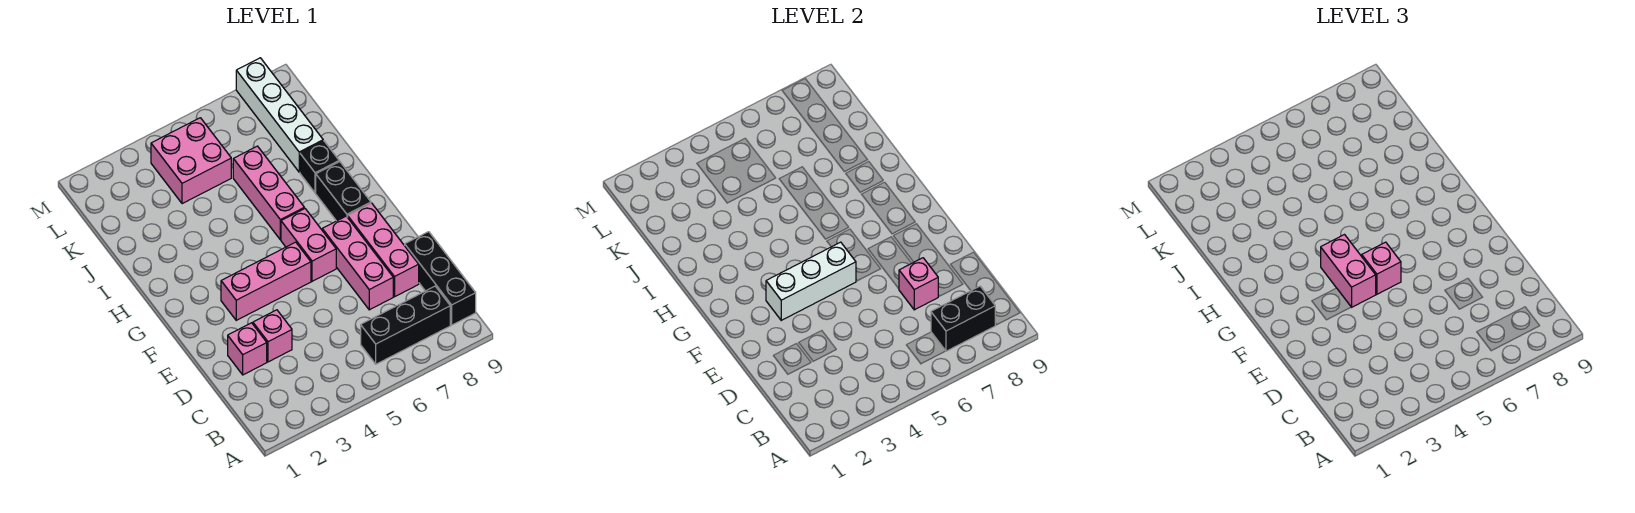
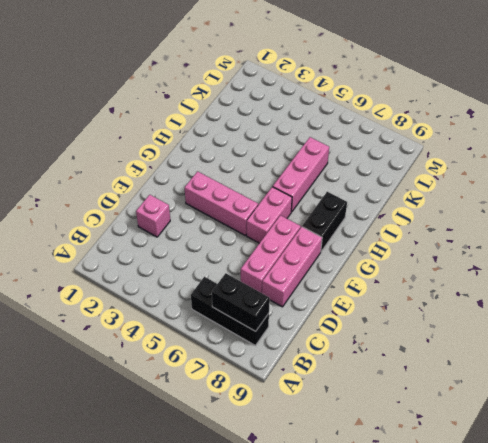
none -> black 1x3 brick [405,232,476,325]
none -> pink 1x1 brick [253,310,292,362]
none -> black 1x1 brick [300,141,339,193]

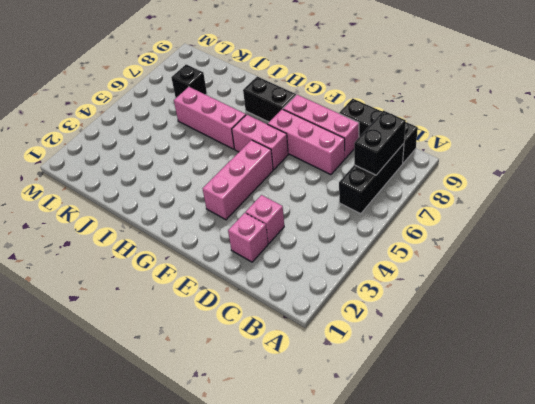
black 1x1 brick [171,64,207,98] -> black 1x1 brick moved to [300,141,339,193]
none -> white 1x4 brick [236,58,323,172]
none -> pink 2x2 brick [151,118,231,204]
none -> pink 1x1 brick [899,258,938,310]

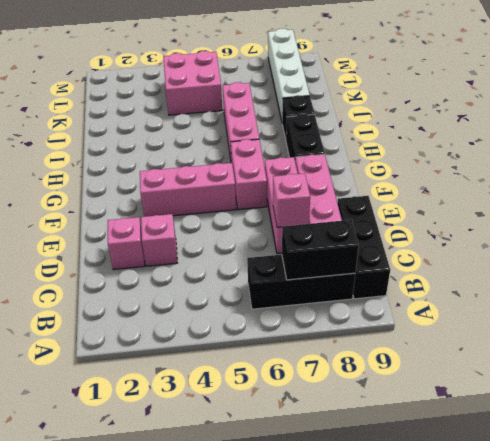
none -> white 1x3 brick [766,242,856,320]
none -> pink 1x2 brick [1321,235,1376,307]
none -> pink 1x1 brick [1362,242,1401,294]

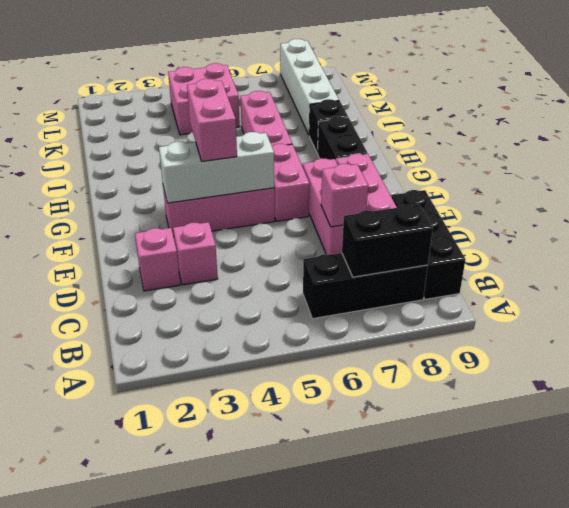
none -> pink 1x1 brick [1362,242,1401,294]

